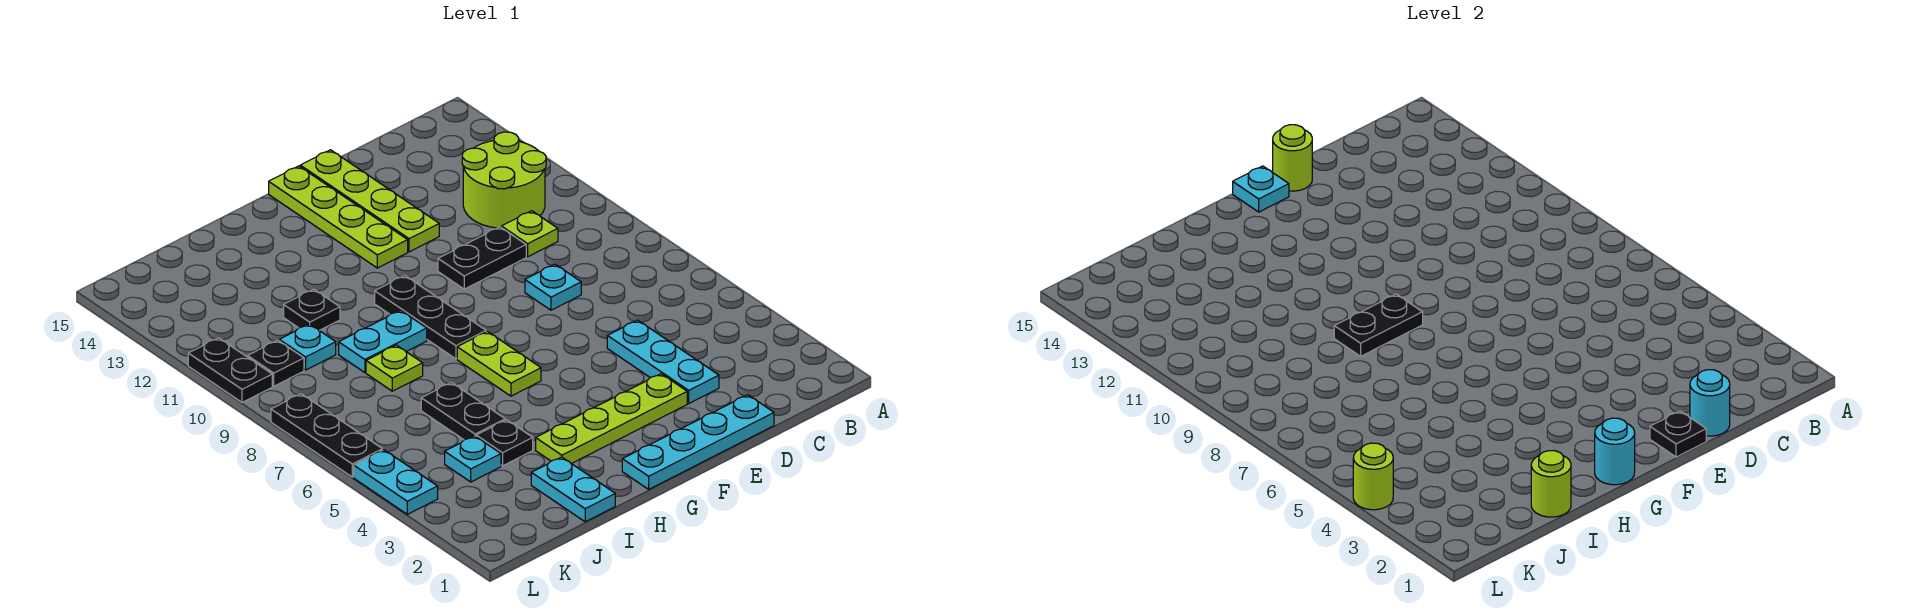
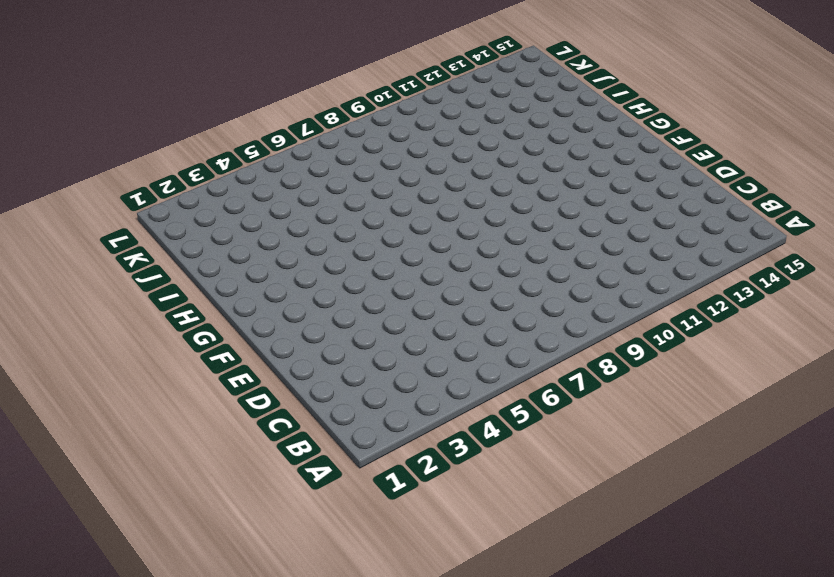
none -> lime 2x2 round brick [462,132,546,228]
none -> lime 1x1 plate [501,211,558,257]
none -> cyan 1x4 plate [622,395,774,489]
none -> cyan 1x3 plate [607,320,719,403]

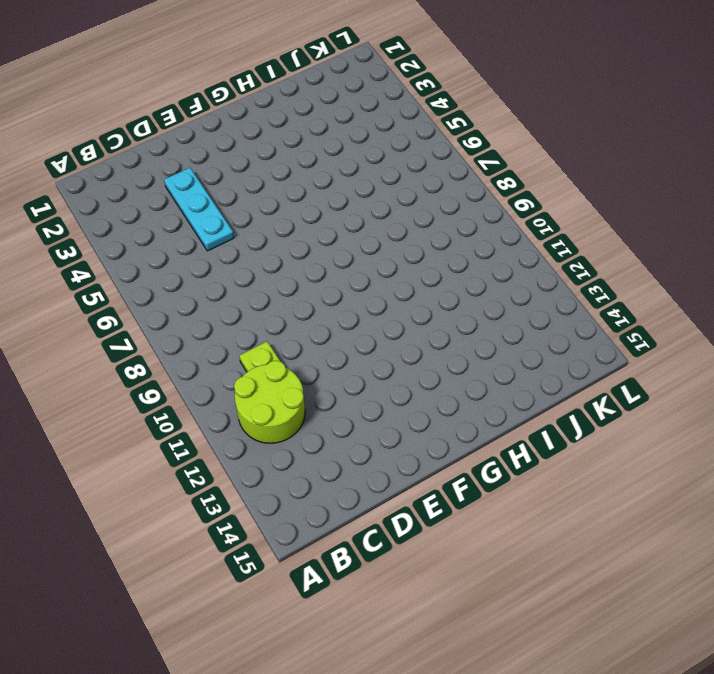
none -> cyan 1x4 plate [622,395,774,489]
none -> cyan 1x1 plate [525,264,581,310]
none -> black 1x2 plate [438,227,526,289]
none -> lime 1x4 plate [536,374,687,464]

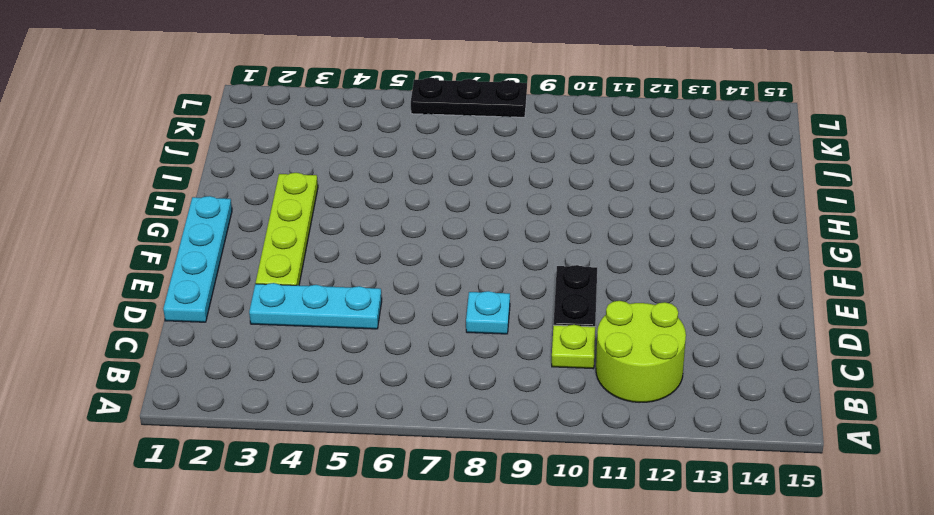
none -> lime 1x4 plate [300,150,439,252]
none -> lime 1x4 plate [269,166,408,268]
none -> lime 1x2 plate [457,331,541,396]
none -> black 1x3 plate [375,275,486,359]

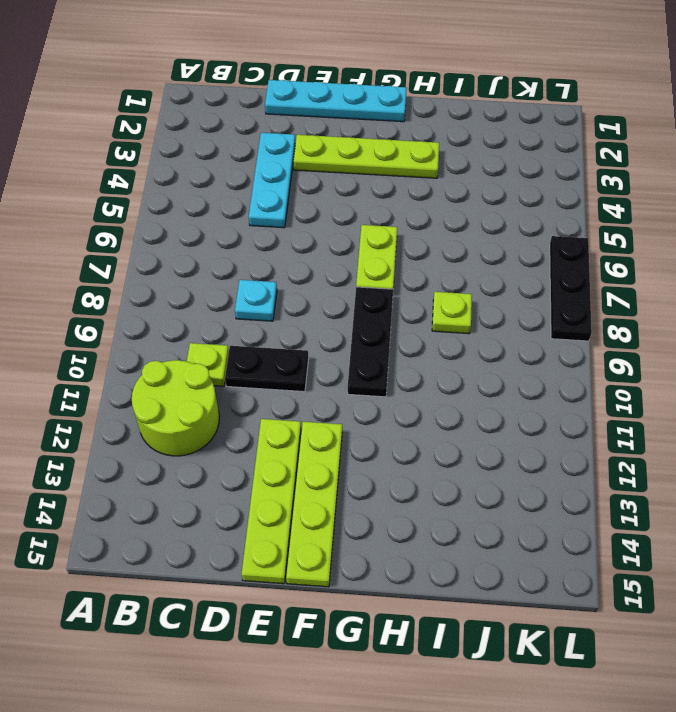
none -> cyan 1x2 plate [339,310,427,373]
none -> cyan 1x2 plate [531,457,615,522]
none -> black 1x1 plate [476,420,533,466]
none -> black 1x2 plate [421,383,505,440]

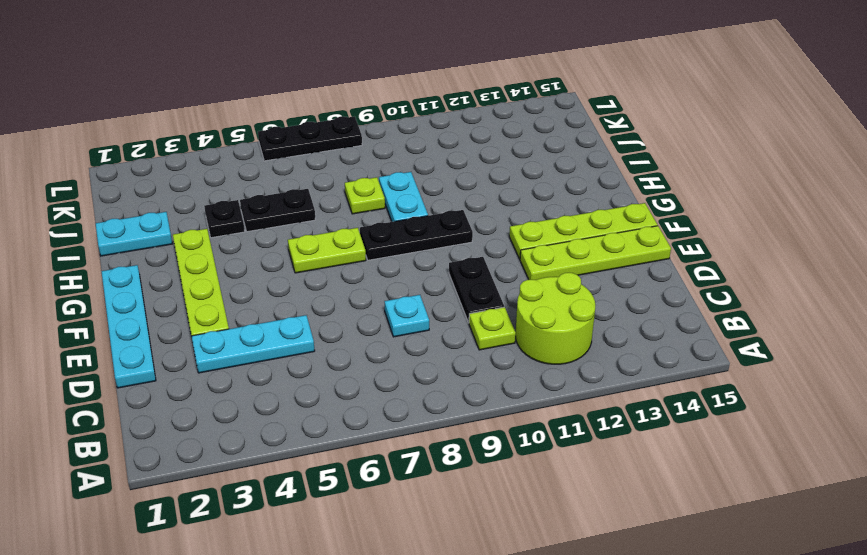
none -> black 1x1 plate [284,289,340,330]
none -> cyan 1x1 plate [445,436,501,482]
none -> cyan 1x1 plate [279,324,336,370]
none -> black 1x1 plate [248,340,304,386]

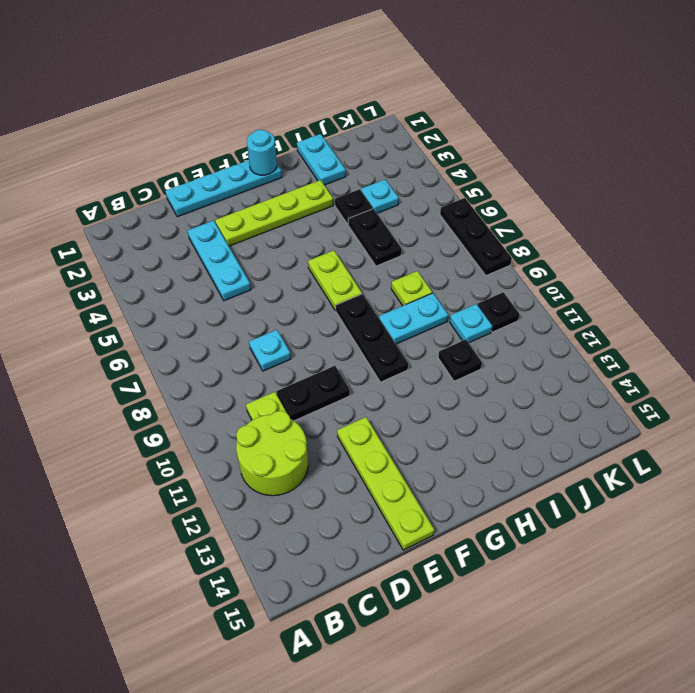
none -> lime 1x4 plate [269,166,408,268]
none -> cyan 1x2 plate [354,450,438,514]
none -> black 1x2 plate [188,338,272,402]
none -> cyan 1x1 round brick [1690,370,1730,436]

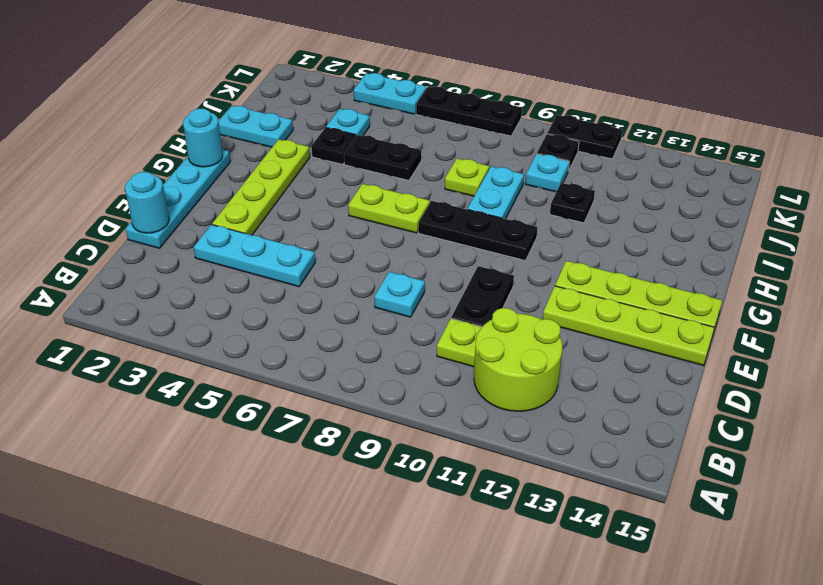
none -> black 1x1 plate [1650,411,1706,457]
none -> lime 1x1 round brick [1273,125,1312,191]
none -> cyan 1x1 plate [1233,166,1289,212]
none -> black 1x2 plate [1334,294,1423,356]

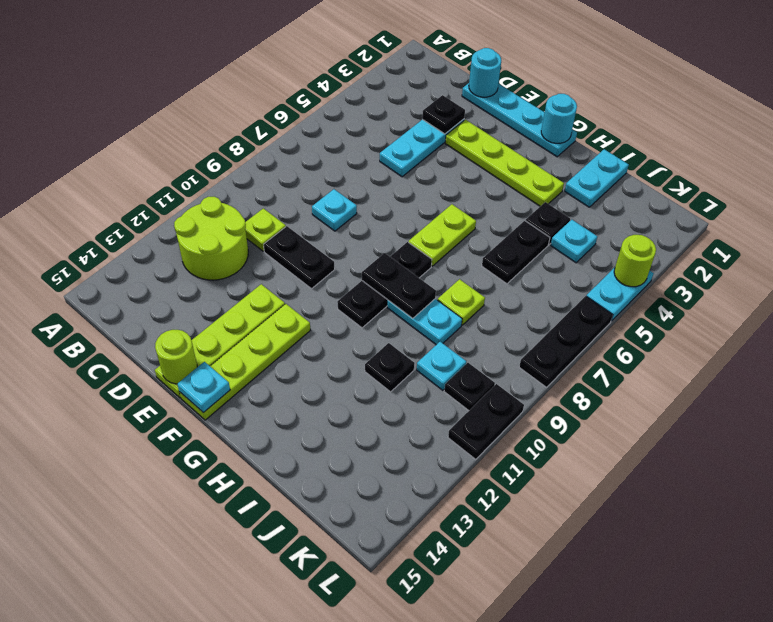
black 1x1 plate [422,95,465,134] -> black 1x1 plate moved to [1650,411,1706,457]
none -> lime 1x1 round brick [1531,451,1571,517]

